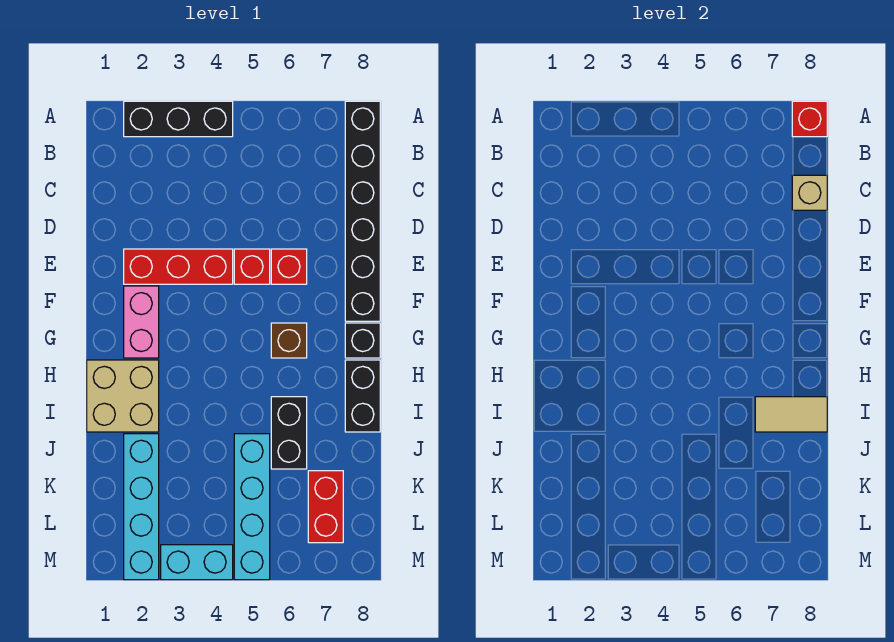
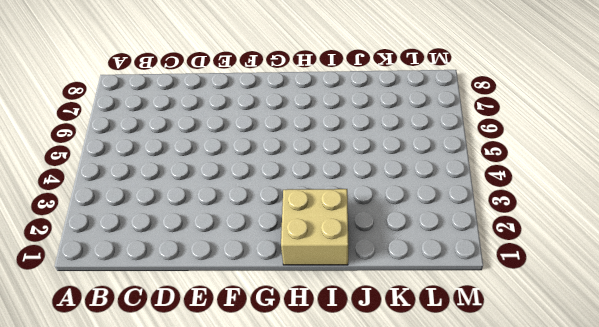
none -> black 1x3 brick [124,101,233,137]
none -> black 1x6 brick [345,101,380,321]
none -> red 1x3 brick [124,249,233,284]

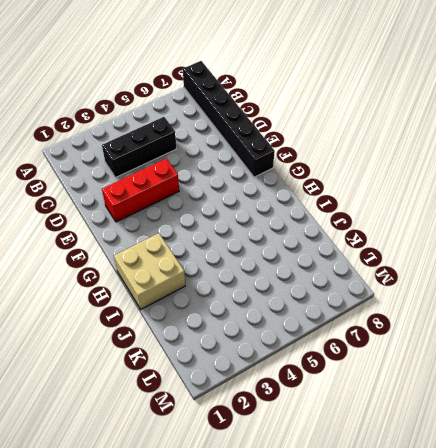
black 1x3 brick [102,117,176,178] -> black 1x3 brick moved to [124,101,233,137]
none -> red 1x1 brick [234,249,270,284]
none -> red 1x1 brick [271,249,307,284]
none -> pink 1x2 brick [124,286,159,358]

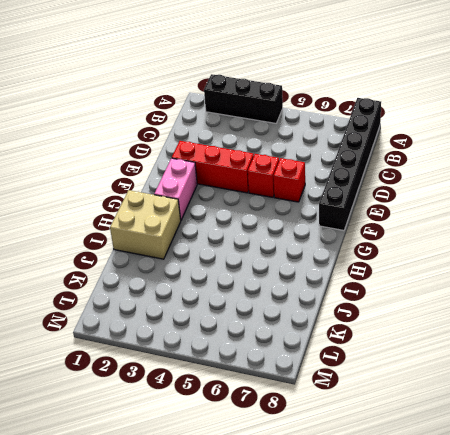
none -> brown 1x1 brick [271,323,307,358]
none -> black 1x1 brick [345,323,380,358]
none -> black 1x2 brick [345,360,380,432]

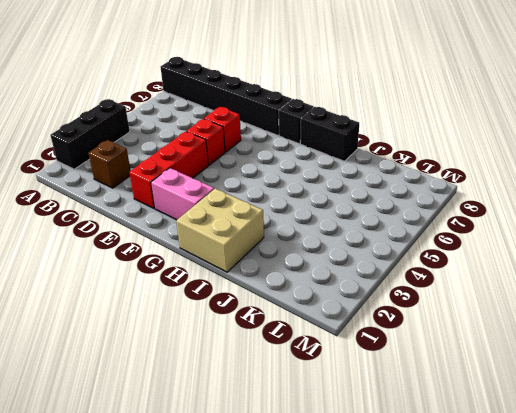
brown 1x1 brick [89,140,131,188] -> brown 1x1 brick moved to [271,323,307,358]
none -> black 1x2 brick [271,397,307,469]
none -> cyan 1x4 brick [124,434,159,580]
none -> cyan 1x4 brick [234,434,270,580]

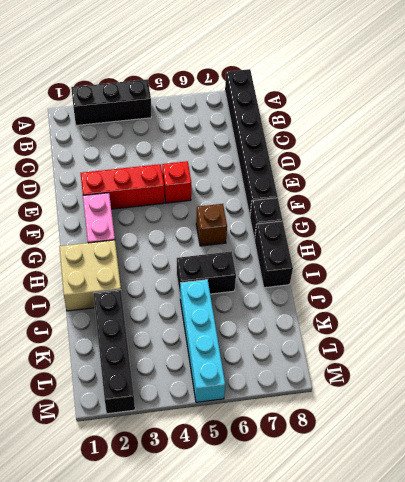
black 1x2 brick [177,251,236,294] -> black 1x2 brick turned to [271,397,307,469]
black 1x4 brick [93,290,135,414] -> cyan 1x4 brick [124,434,159,580]
none -> red 1x1 brick [271,249,307,284]
none -> red 1x2 brick [308,471,343,543]
none -> cyan 1x2 brick [161,545,233,580]

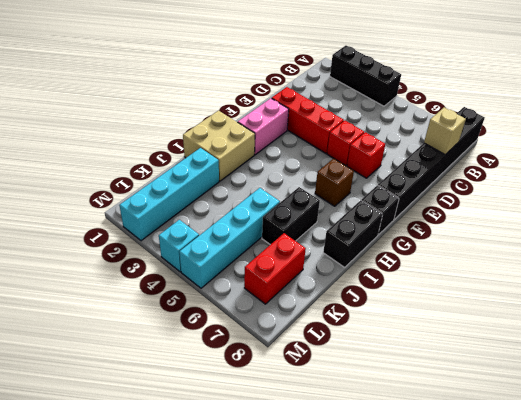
cyan 1x1 brick [159,220,199,272] -> cyan 1x2 brick [161,545,233,580]
none -> red 1x1 brick [792,101,827,137]
none -> tan 1x2 tile [755,397,827,432]

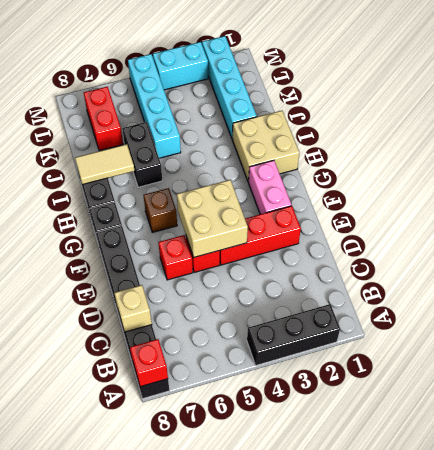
tan 2x2 brick [177,180,248,258] -> none

